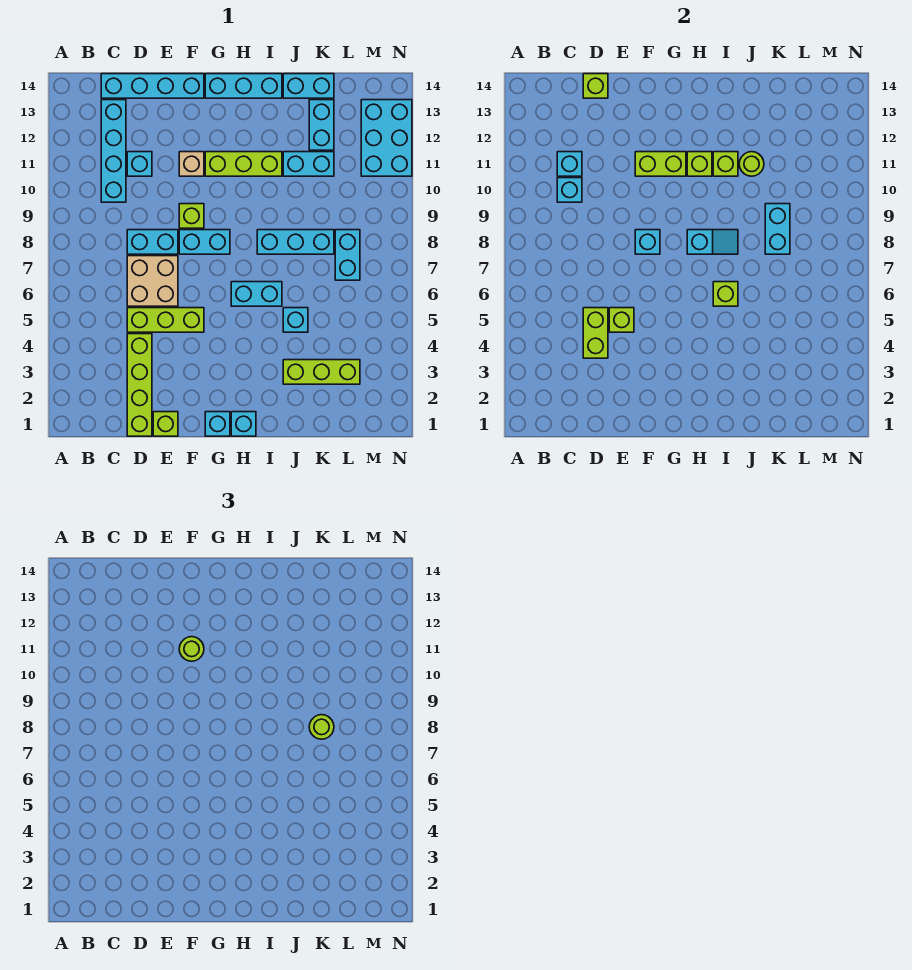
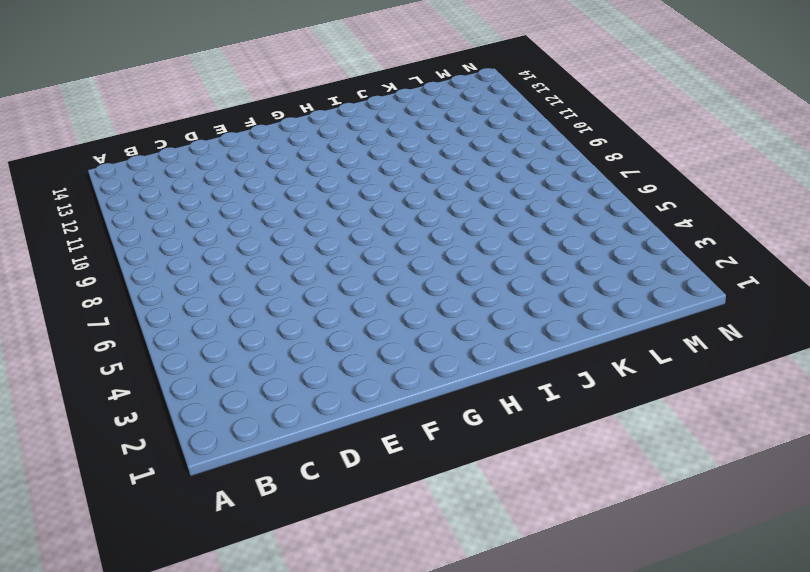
none -> cyan 1x4 brick [101,100,126,202]
none -> cyan 1x4 brick [101,74,204,98]
none -> lime 1x4 brick [127,334,152,436]
none -> lime 1x3 brick [127,308,204,332]

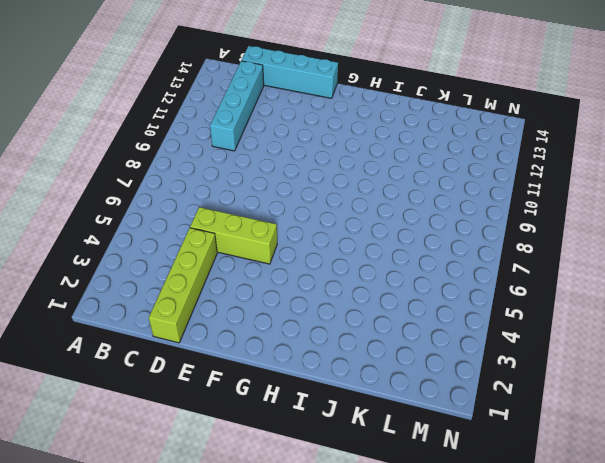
none -> tan 2x2 brick [127,256,178,306]
none -> cyan 1x2 brick [127,230,178,254]
none -> cyan 1x1 brick [127,152,152,176]
none -> lime 1x1 brick [153,412,178,436]

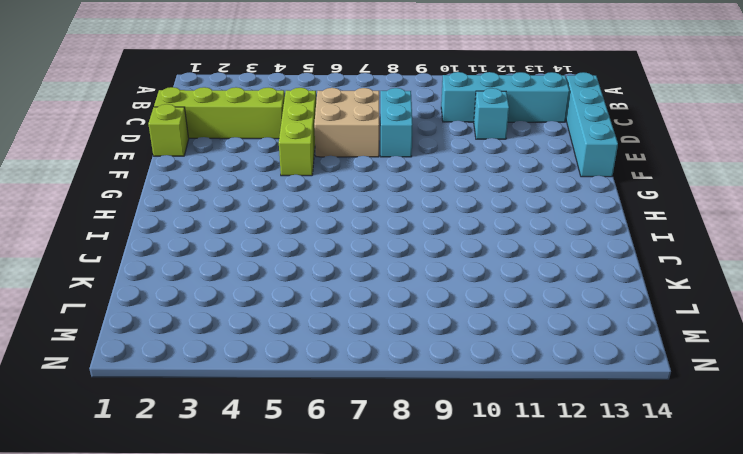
none -> cyan 1x2 brick [179,230,230,254]
none -> lime 1x1 brick [179,204,204,228]
none -> tan 1x1 brick [179,152,204,176]
none -> cyan 1x1 brick [205,412,230,436]

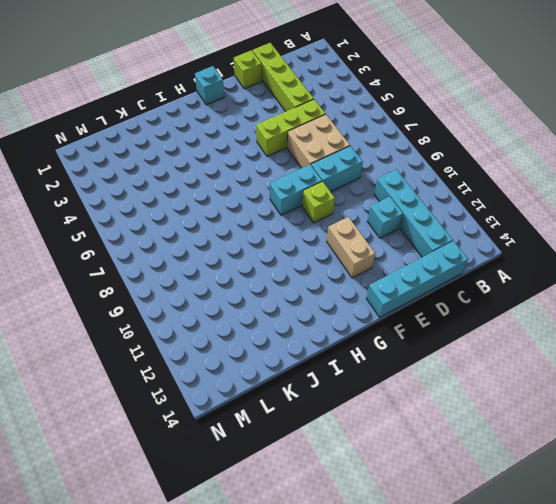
tan 1x2 brick [327,217,375,278] -> tan 1x1 brick [179,152,204,176]
none -> lime 1x3 brick [205,152,282,176]
none -> cyan 1x3 brick [205,74,282,98]
none -> cyan 1x1 brick [231,412,256,436]
none -> cyan 1x2 brick [231,282,282,306]

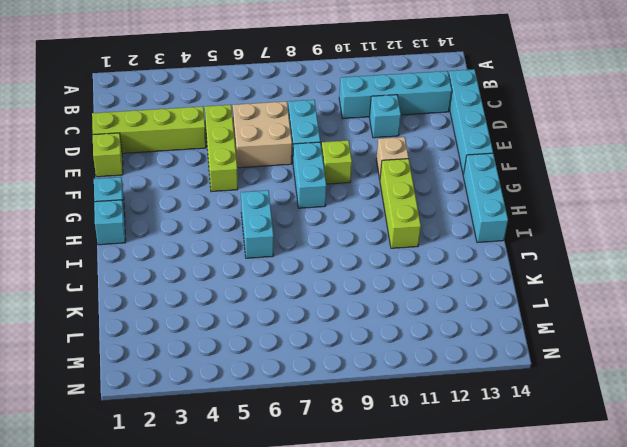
none -> cyan 1x3 brick [257,230,334,254]
none -> lime 1x3 brick [283,360,360,384]
none -> cyan 1x1 brick [283,308,308,332]
none -> cyan 1x2 brick [283,152,334,176]

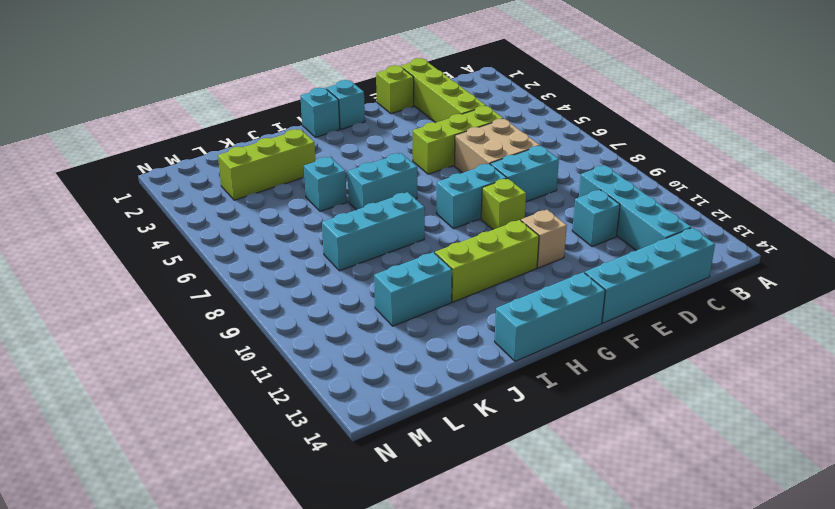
none -> cyan 1x2 brick [283,74,334,98]
none -> cyan 1x2 brick [309,100,334,150]
none -> cyan 1x2 brick [335,230,360,280]
none -> cyan 2x3 brick [361,100,412,176]

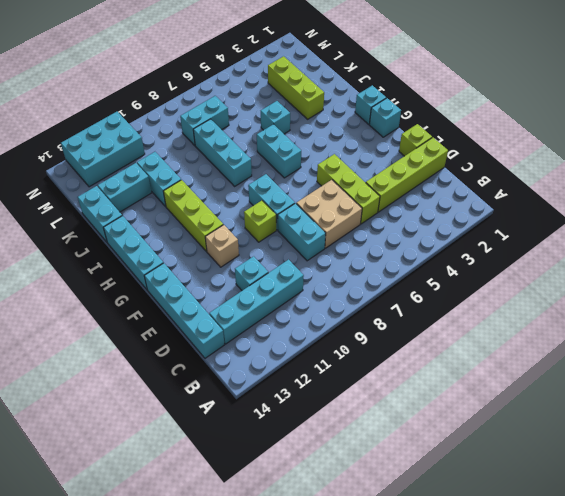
none -> cyan 1x1 brick [557,178,582,202]
none -> cyan 1x1 brick [557,152,582,176]
none -> lime 1x2 brick [583,308,608,358]
none -> lime 1x1 brick [583,74,608,98]

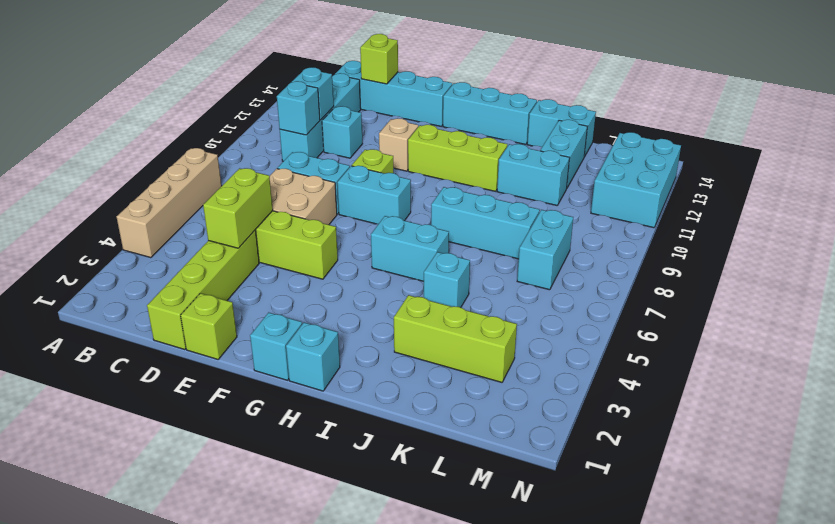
tan 1x4 brick [117,148,221,258] -> none
none -> lime 1x1 brick [609,308,634,332]
none -> cyan 1x1 brick [635,230,660,254]
none -> lime 1x2 brick [635,152,686,176]
none -> cyan 1x2 slope [687,230,738,254]

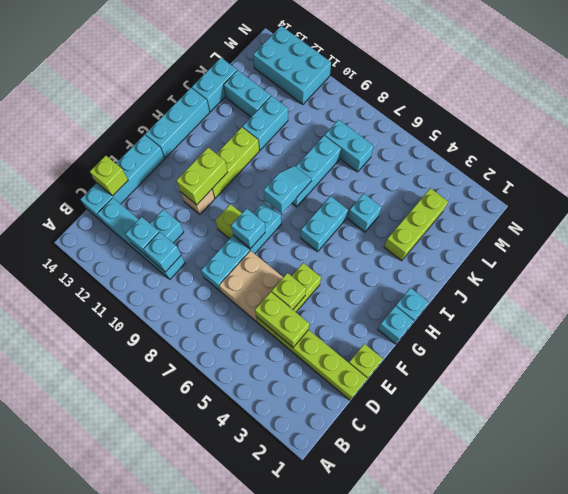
none -> lime 1x1 brick [687,152,712,176]
none -> lime 1x1 brick [713,282,738,306]
none -> lime 1x1 brick [713,152,738,176]
none -> lime 1x1 round brick [739,152,764,176]

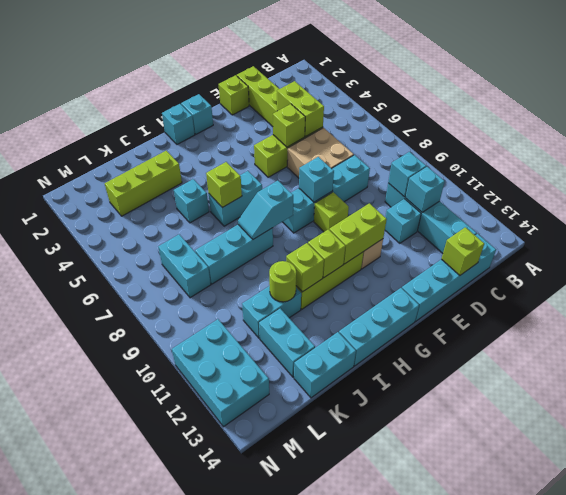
none -> cyan 1x2 brick [765,204,790,254]
none -> lime 1x1 round brick [179,637,204,661]
none -> lime 1x1 round brick [309,715,334,739]

